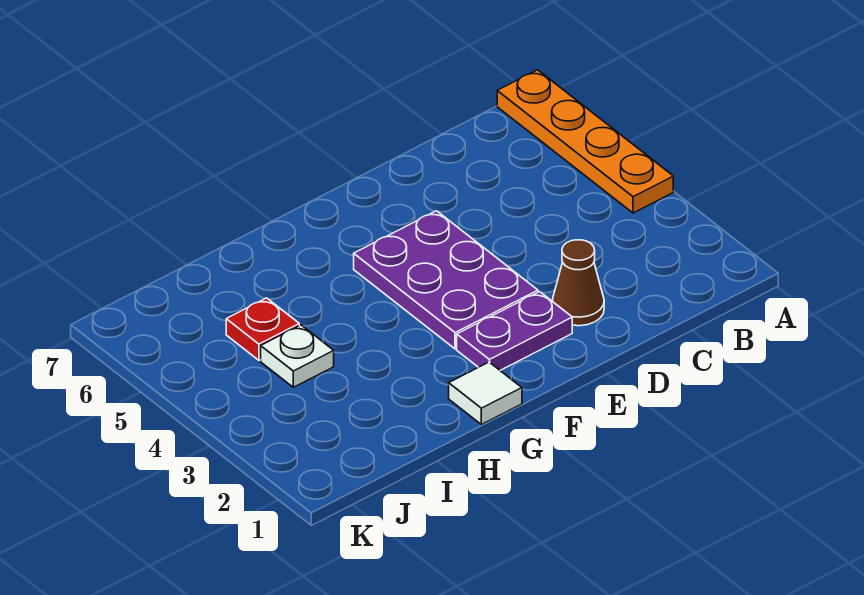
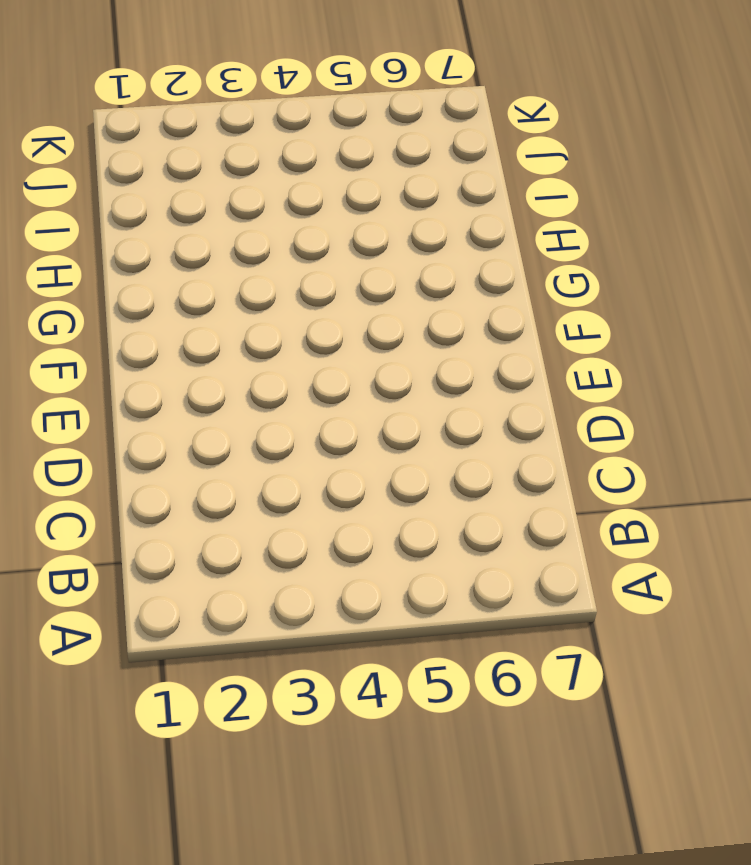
none -> orange 1x4 plate [497,70,673,213]
none -> brown 1x1 cone [552,240,604,326]

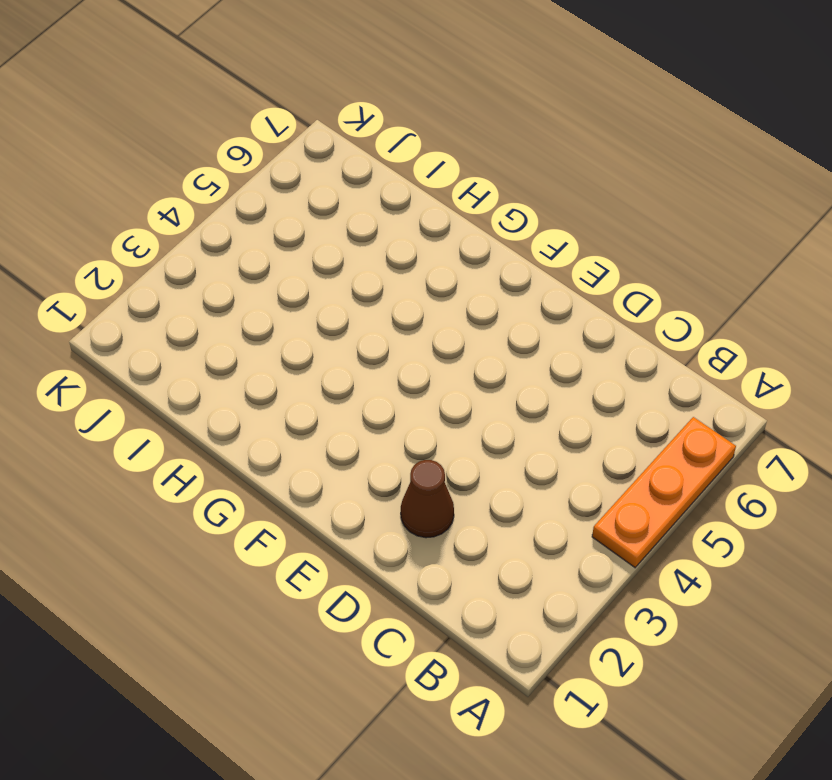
orange 1x3 plate [592,417,736,567] -> orange 1x4 plate [497,70,673,213]
none -> purple 1x2 plate [457,292,572,370]
none -> purple 2x3 plate [354,211,538,349]

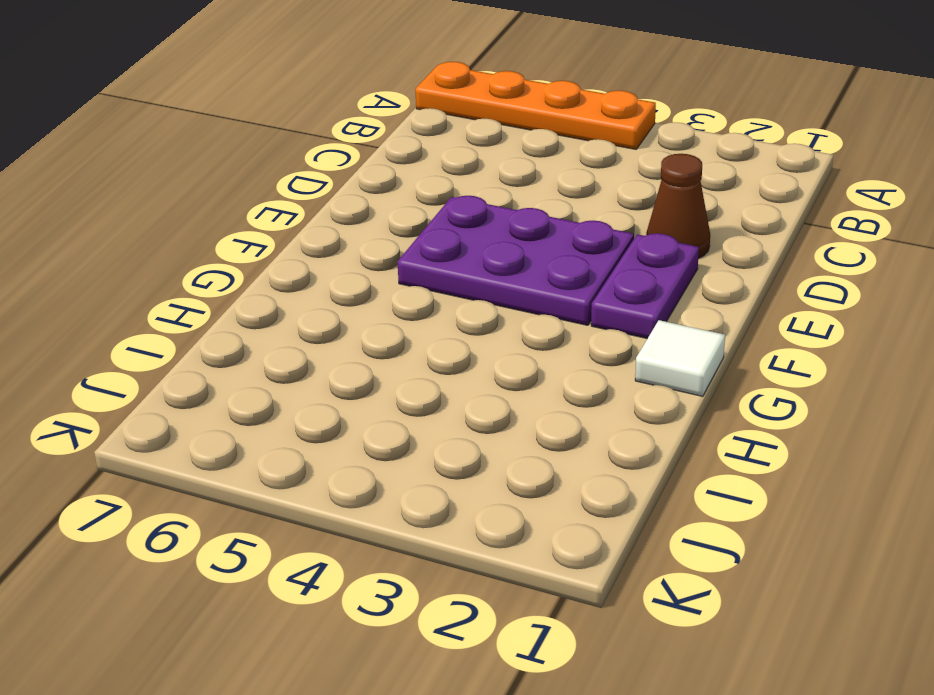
none -> white 1x1 plate [261,325,334,387]
none -> red 1x1 plate [226,298,299,360]

